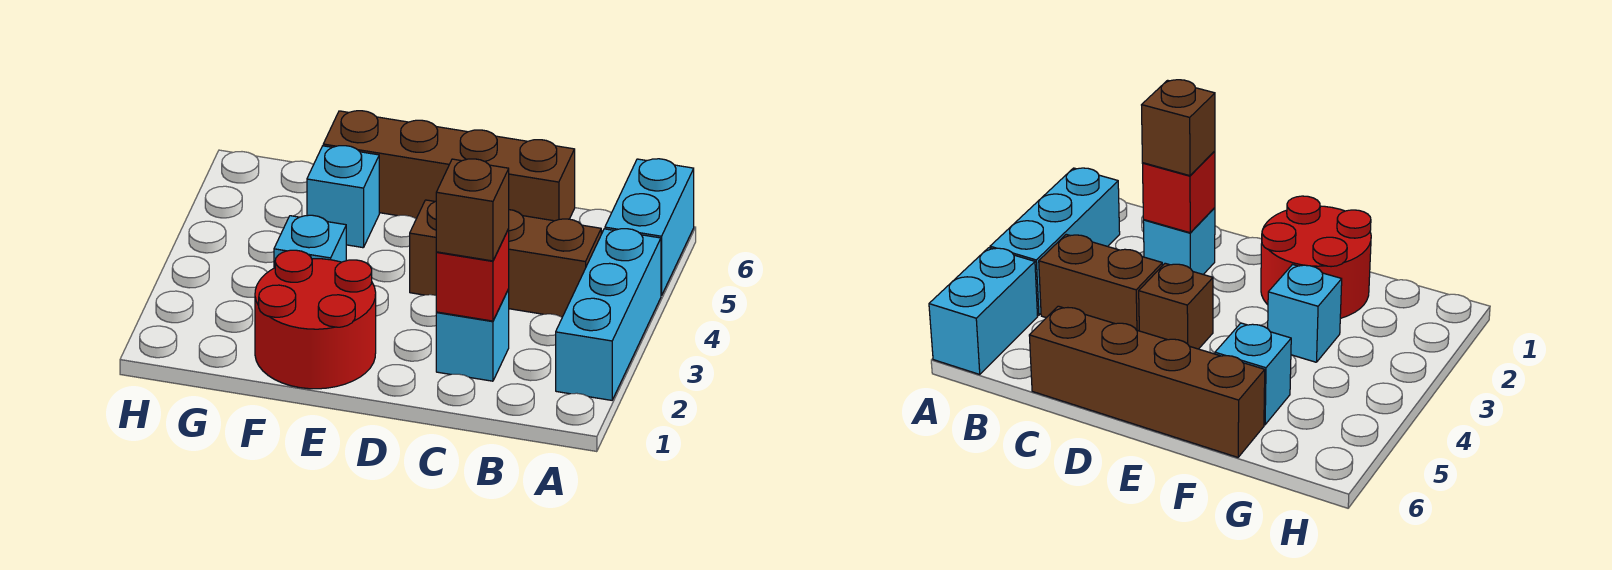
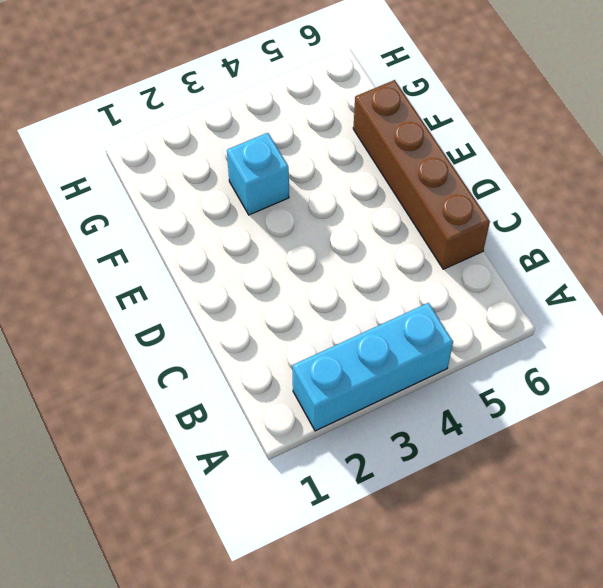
none -> cyan 1x2 brick [605,159,694,296]
none -> brown 1x2 brick [509,210,601,317]

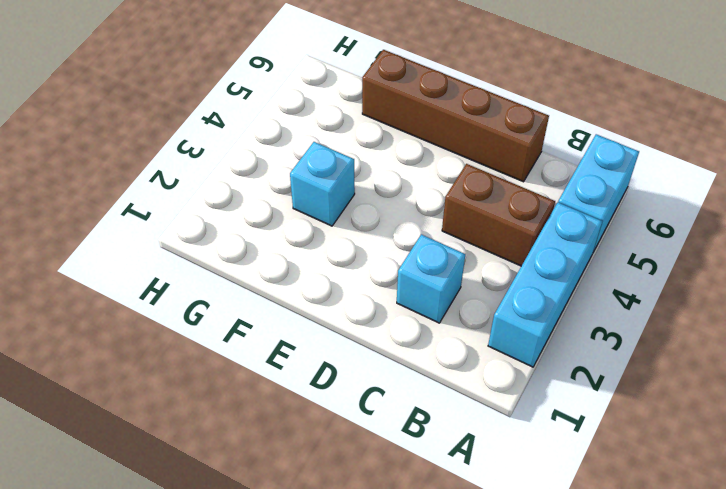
none -> brown 1x1 brick [410,200,436,295]
none -> red 2x2 round brick [255,250,376,389]

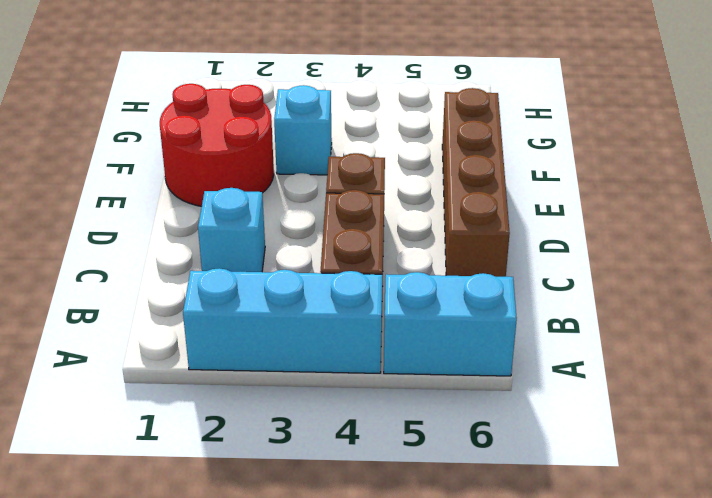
none -> cyan 1x1 brick [307,146,379,248]
none -> red 1x1 brick [436,229,509,321]

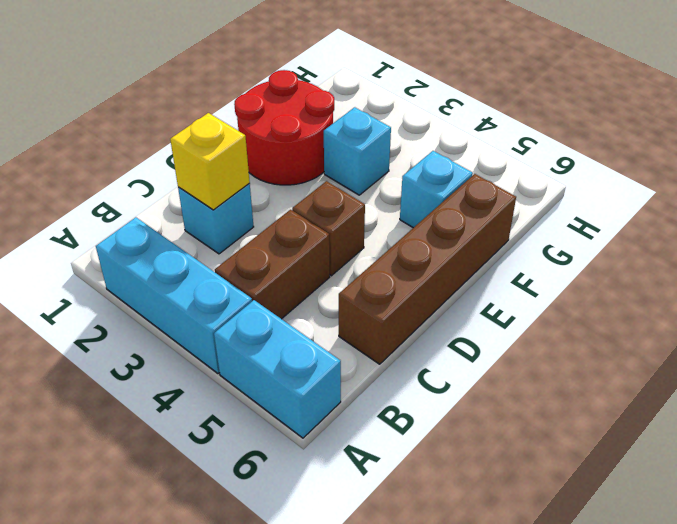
yellow 1x1 brick [170,113,250,210] -> red 1x1 brick [436,229,509,321]
none -> brown 1x1 brick [436,159,509,261]

